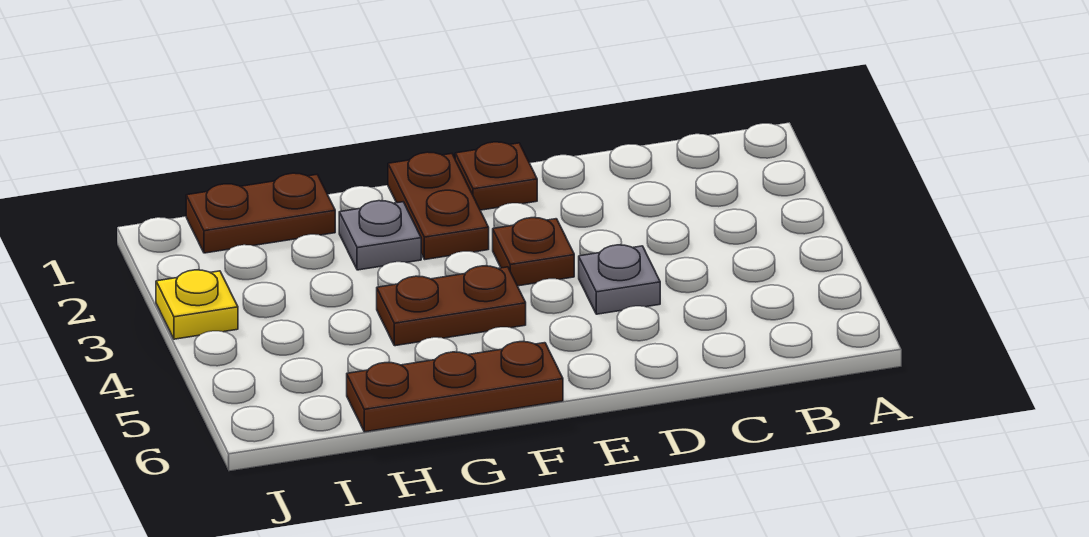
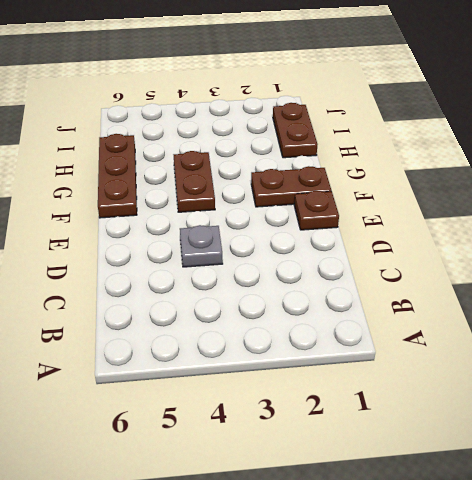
none -> brown 1x1 plate [493,218,574,286]
none -> grey 1x1 plate [339,201,421,270]

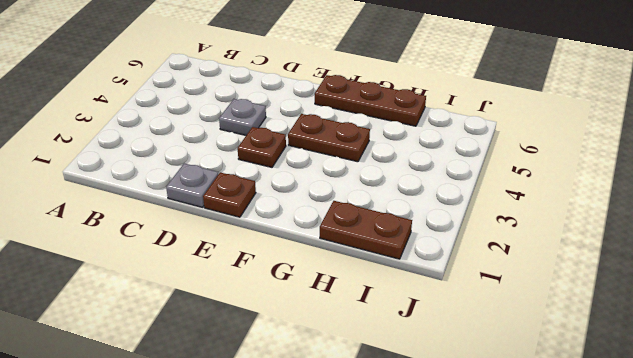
grey 1x1 plate [166,163,218,207] -> grey 1x1 plate moved to [339,201,421,270]
none -> brown 1x2 plate [388,152,489,259]
none -> yellow 1x1 plate [156,270,238,339]

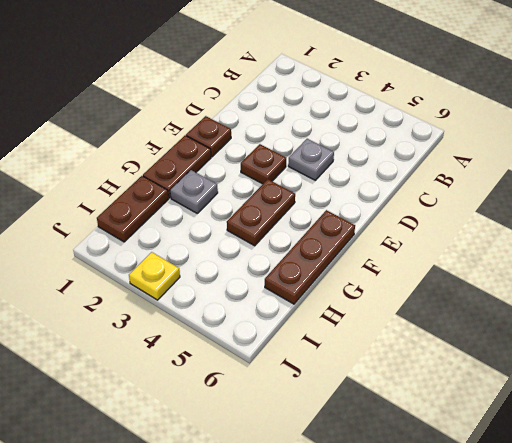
brown 1x2 plate [143,135,211,198] -> brown 1x2 plate turned to [388,152,489,259]

